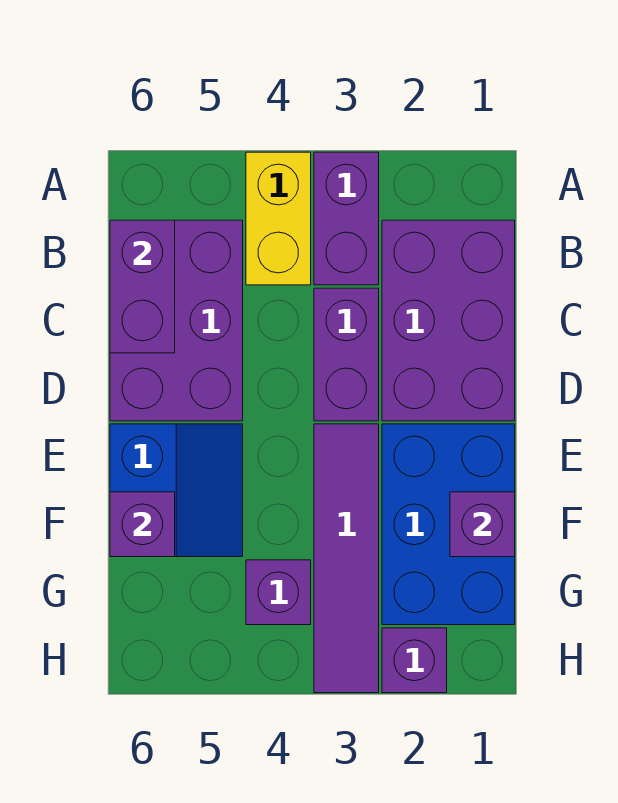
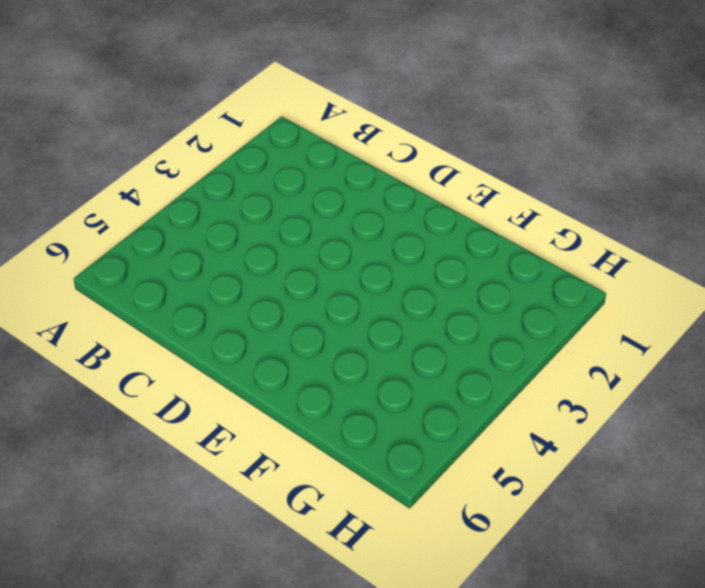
none -> purple 1x2 brick [314,152,379,285]
none -> yellow 1x2 brick [246,152,311,285]
none -> purple 2x3 brick [382,220,515,421]

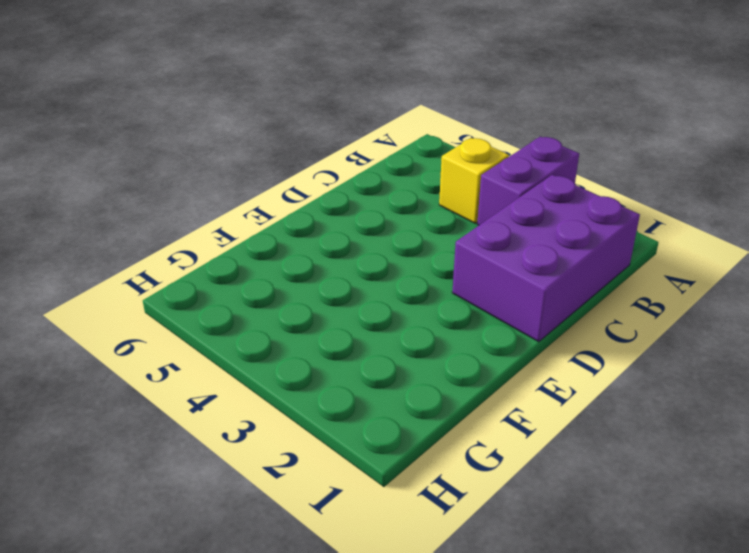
yellow 1x1 brick [439,138,509,223] -> yellow 1x2 brick [246,152,311,285]
none -> purple 2x3 brick [110,220,243,421]
none -> purple 1x2 brick [314,288,379,421]
none -> blue 2x3 brick [382,424,515,625]

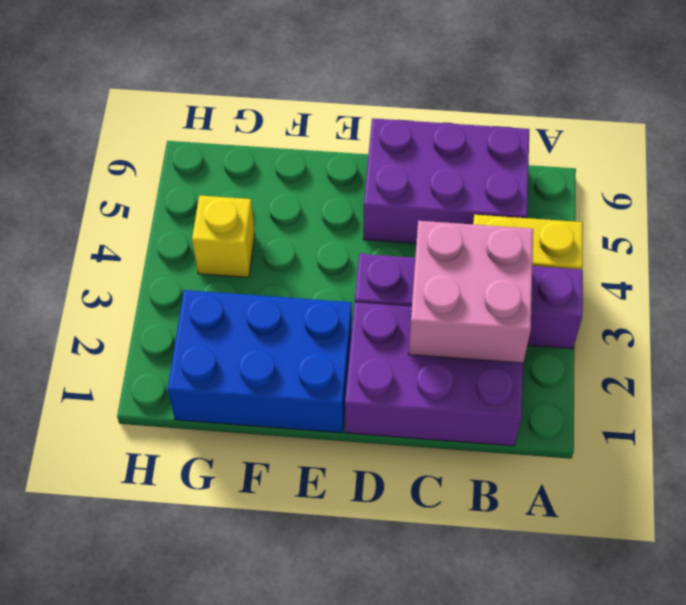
pink 2x2 brick [409,221,533,363] -> none
yellow 1x1 brick [192,196,255,277] -> purple 1x1 brick [246,560,311,625]
none -> purple 1x4 tile [314,424,379,693]
none -> blue 2x2 slope [110,424,243,557]
none -> purple 1x1 brick [382,628,447,693]

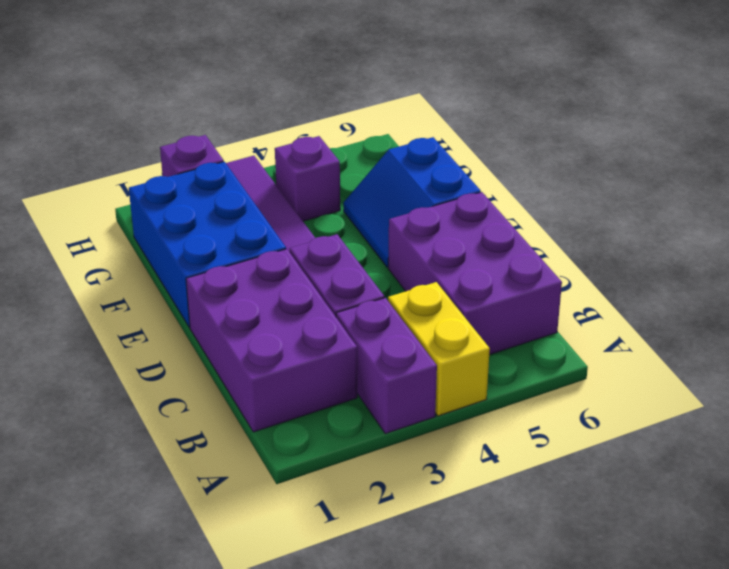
none -> purple 1x2 brick [110,220,175,353]
none -> purple 1x1 brick [450,492,515,557]
none -> purple 1x1 brick [110,492,175,557]

